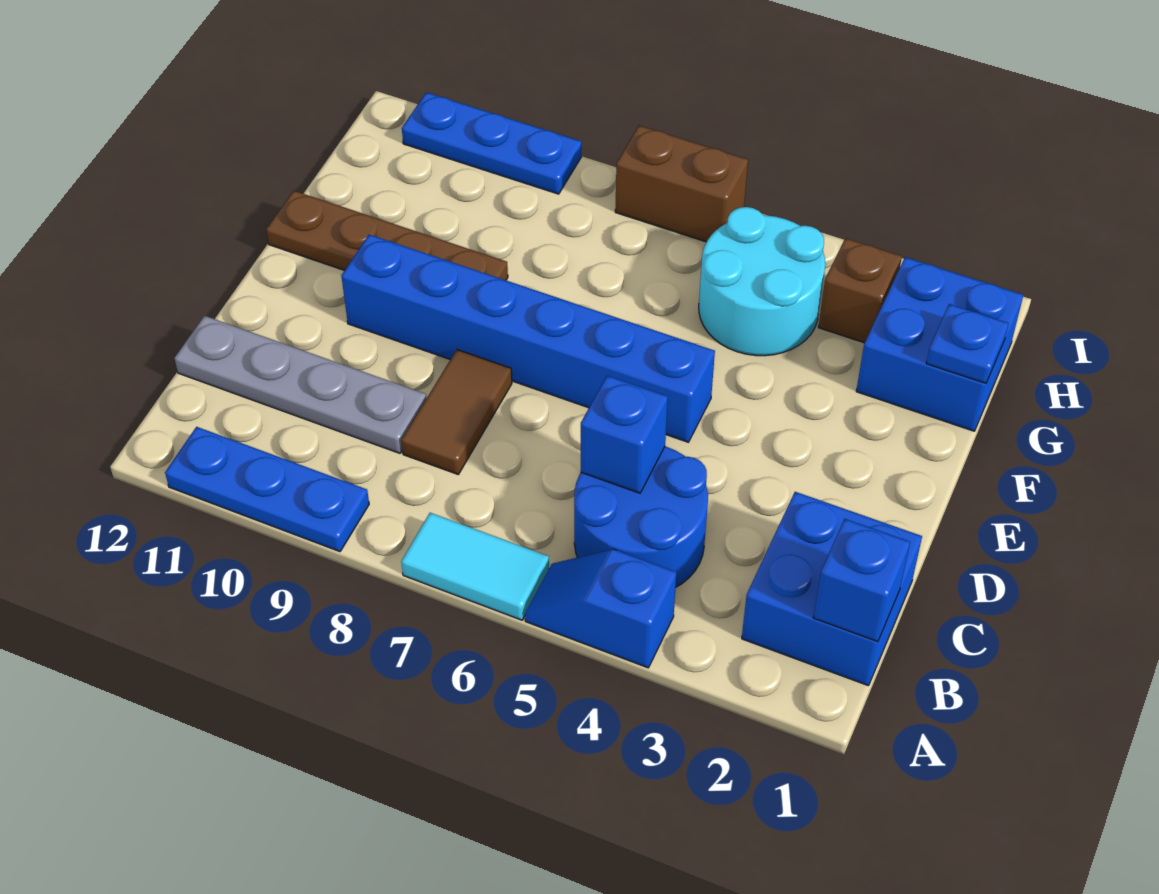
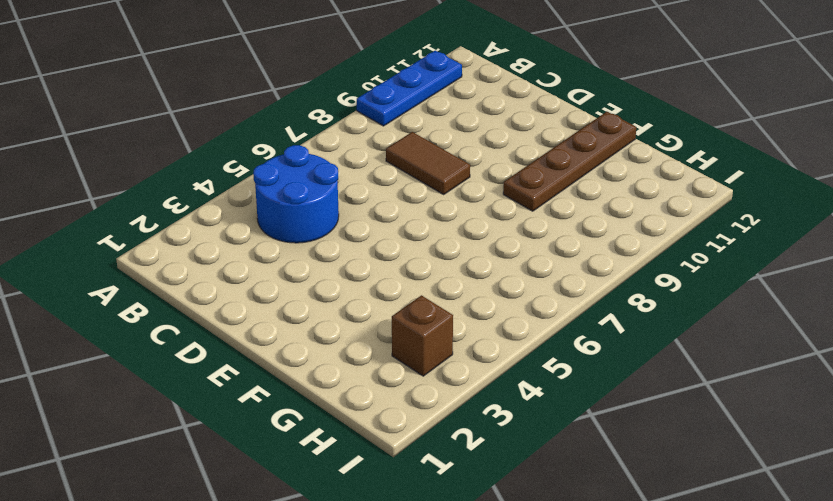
none -> blue 1x2 slope [525,549,676,668]
none -> cyan 1x2 tile [401,513,549,620]
none -> blue 2x2 brick [742,492,922,686]

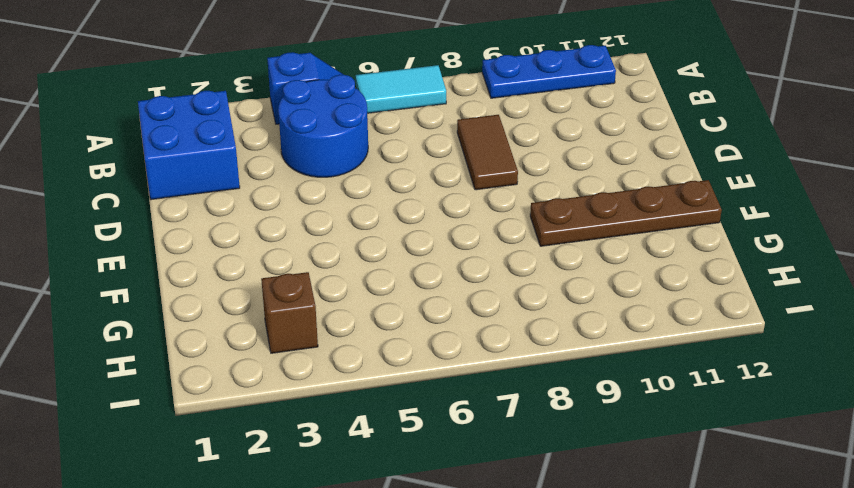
none -> grey 1x4 plate [174,316,426,453]
none -> blue 1x6 brick [341,235,715,442]
none -> blue 2x2 brick [856,257,1023,431]

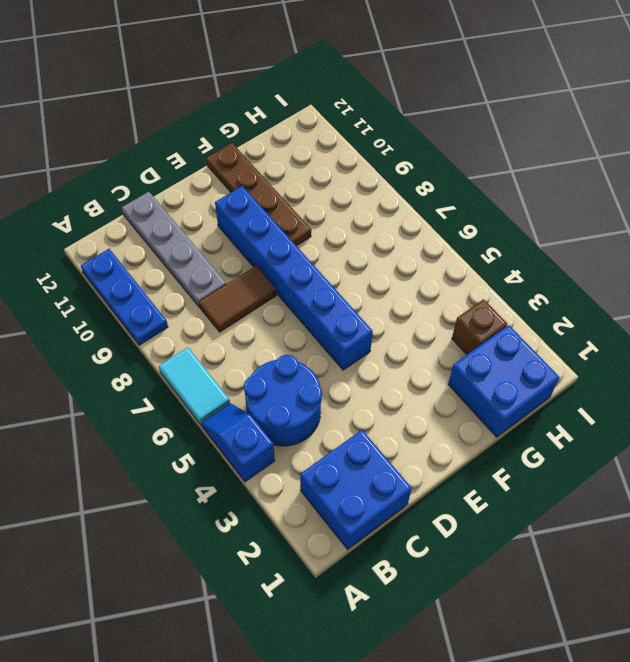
none -> cyan 2x2 round brick [699,207,825,356]
none -> brown 1x2 brick [615,126,748,242]
none -> blue 1x3 plate [402,92,581,194]

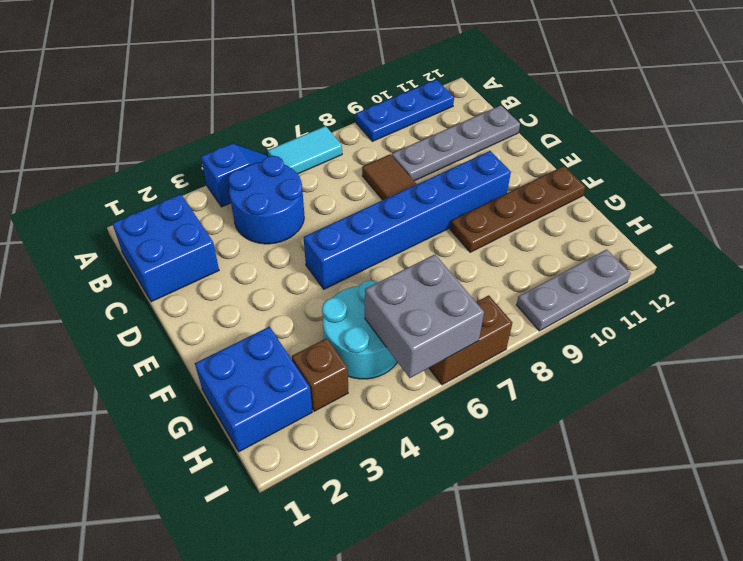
grey 2x2 brick [365,254,484,378] -> none
grey 1x3 plate [517,249,631,331] -> blue 1x3 plate [402,92,581,194]
none -> blue 1x1 brick [813,519,910,642]
none -> blue 1x1 brick [581,375,668,493]
none -> blue 1x1 plate [926,304,1009,383]

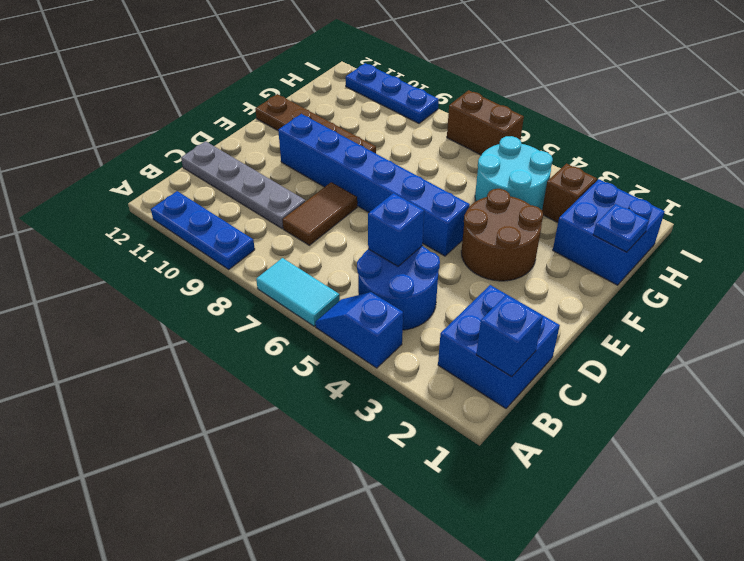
brown 2x2 round brick [461,189,543,281] -> none

